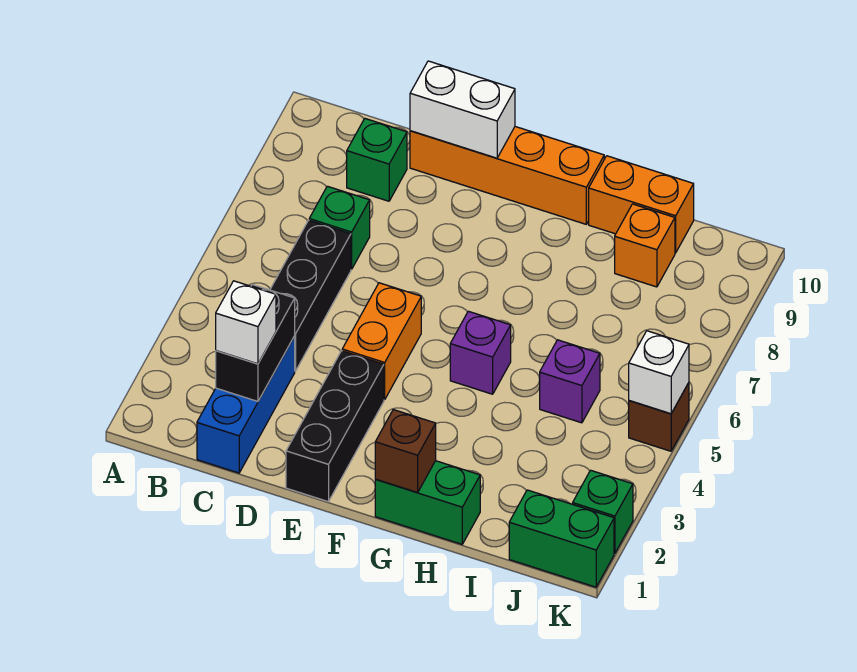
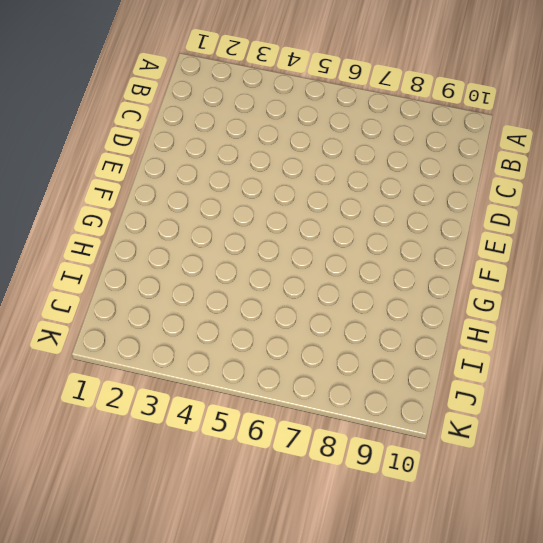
none -> blue 1x3 brick [197,336,295,473]
none -> black 1x3 brick [270,220,351,371]
none -> green 1x1 brick [309,186,370,269]

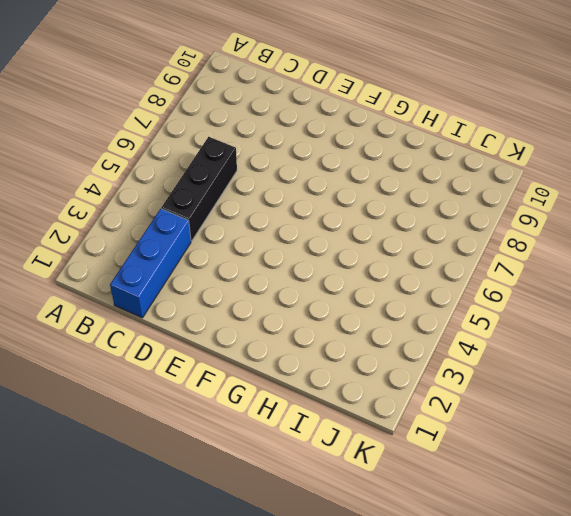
none -> green 1x1 brick [309,186,370,269]
none -> green 1x1 brick [347,119,407,201]
none -> orange 1x4 brick [410,127,604,224]

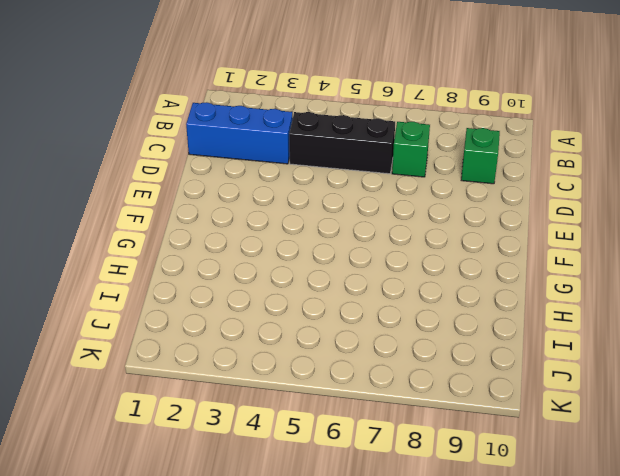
none -> orange 1x4 brick [410,127,604,224]
none -> black 1x3 brick [286,351,384,502]
none -> orange 1x2 brick [342,283,421,400]

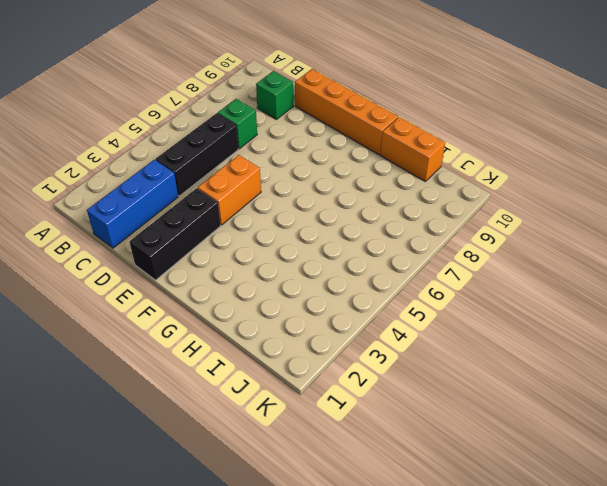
none -> green 1x2 brick [375,461,480,544]
none -> purple 1x1 brick [450,311,511,394]
none -> purple 1x1 brick [540,340,600,423]

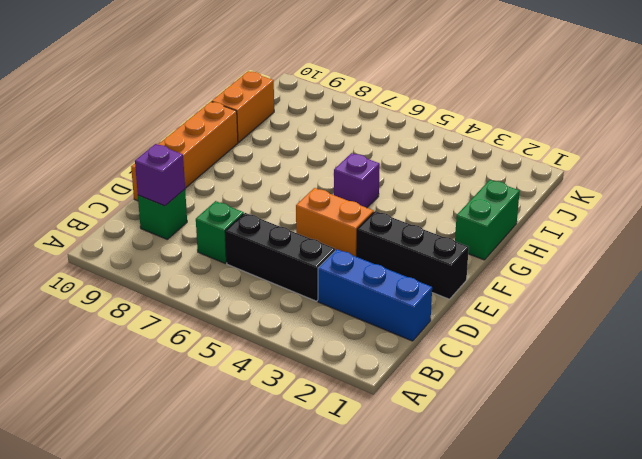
purple 1x1 brick [135,144,185,206] -> purple 1x1 brick moved to [540,340,600,423]
none -> orange 1x1 brick [615,204,675,287]
none -> green 1x2 brick [509,490,614,587]
none -> green 1x1 brick [573,470,633,553]

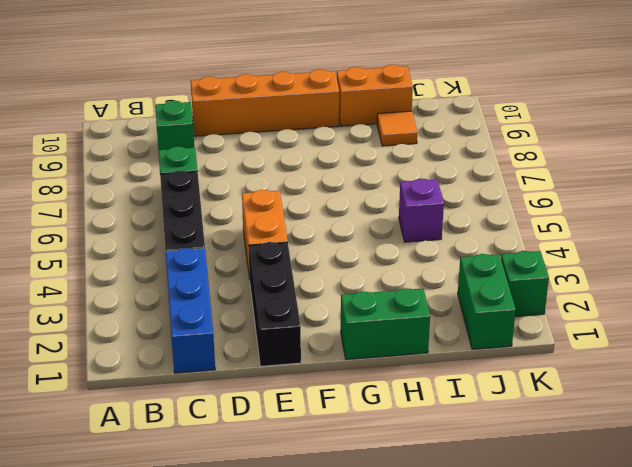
orange 1x1 tile [377,111,417,146] -> orange 1x1 brick [615,204,675,287]
green 1x2 brick [458,254,516,349] -> green 1x2 brick turned to [509,490,614,587]
none -> purple 1x1 brick [450,311,511,394]
none -> brown 1x1 brick [629,383,689,451]
none -> black 1x2 brick [216,285,295,401]

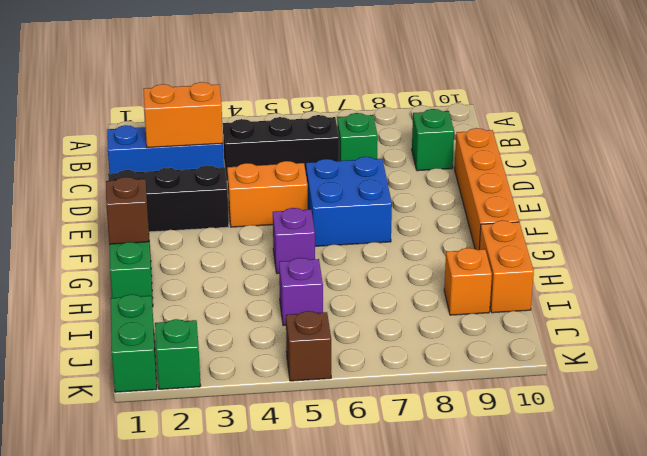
orange 1x2 brick [143,82,223,148] -> black 1x2 brick [216,285,295,401]
blue 2x2 brick [306,157,392,246] -> none
none -> white 1x2 brick [410,61,515,158]
none -> white 1x1 brick [629,331,689,414]
none -> white 1x1 brick [216,281,276,364]

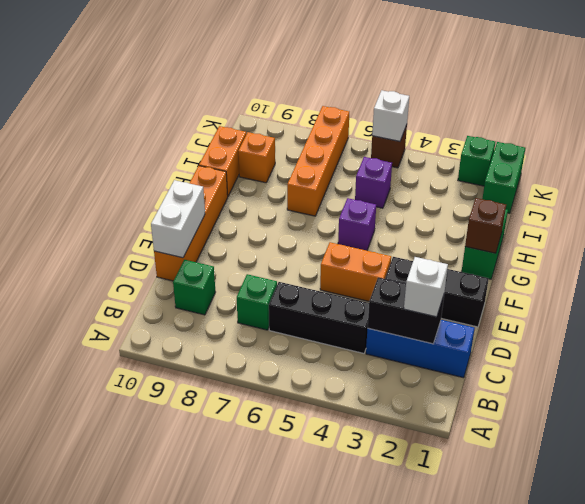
orange 1x4 brick [287,106,349,216] -> none

